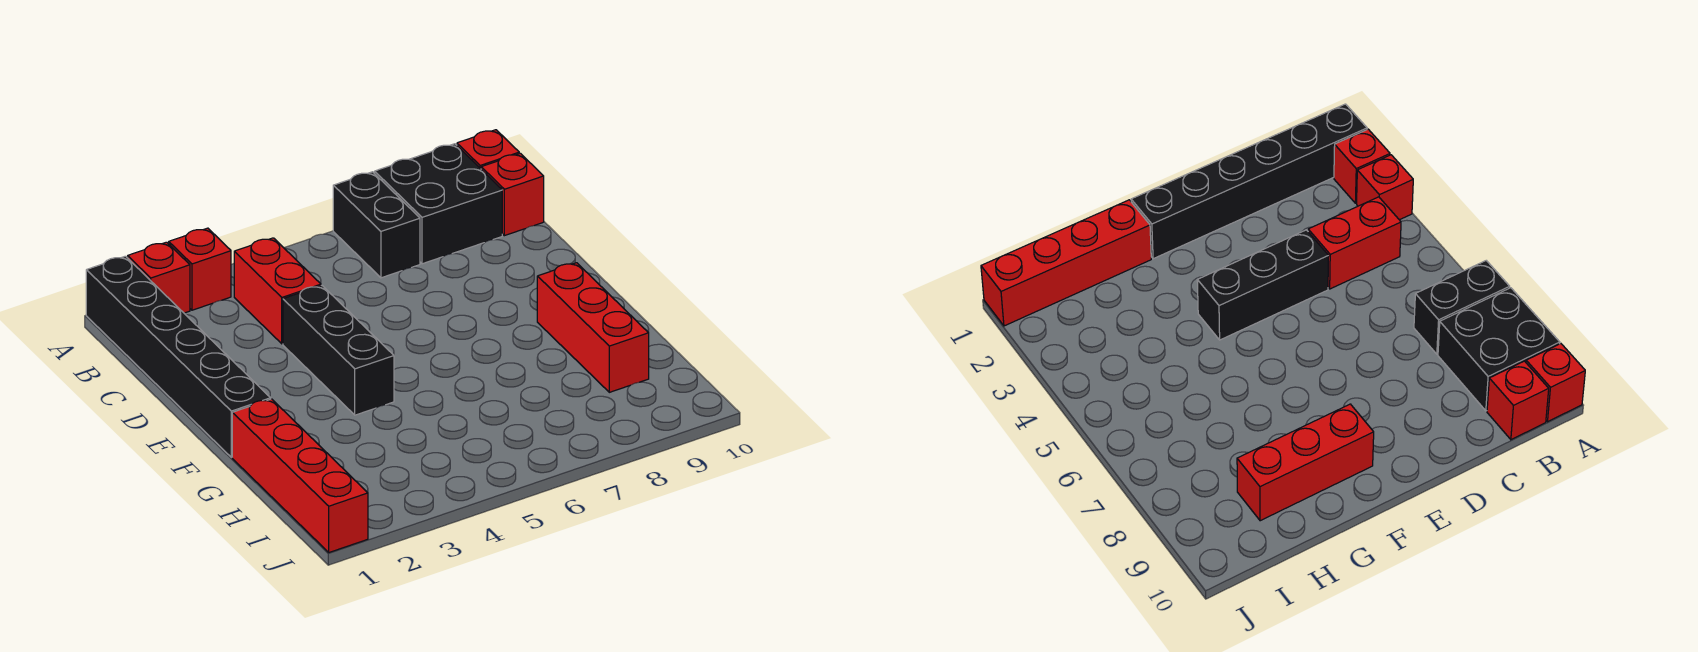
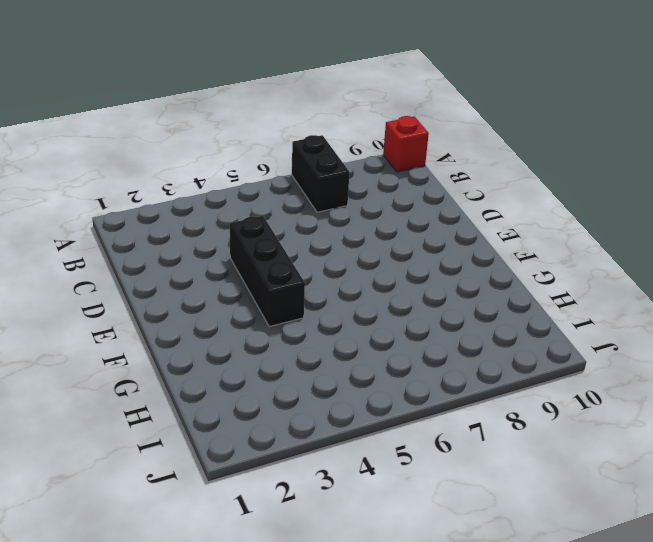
none -> black 1x6 brick [86,256,271,457]
none -> red 1x1 brick [128,242,190,313]

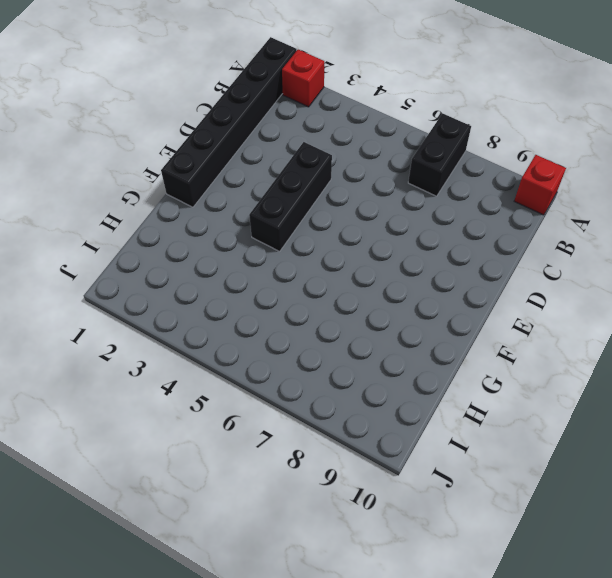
none -> red 1x1 brick [169,228,231,310]
none -> black 2x2 brick [375,144,502,264]

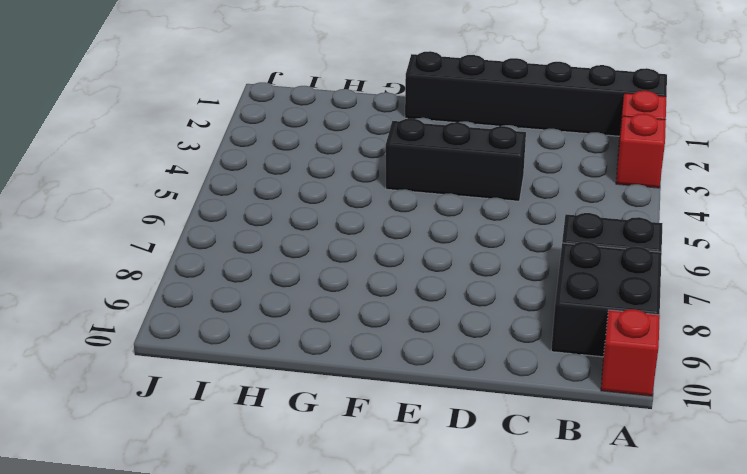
none -> red 1x2 brick [234,238,321,344]
none -> red 1x1 brick [481,153,544,236]

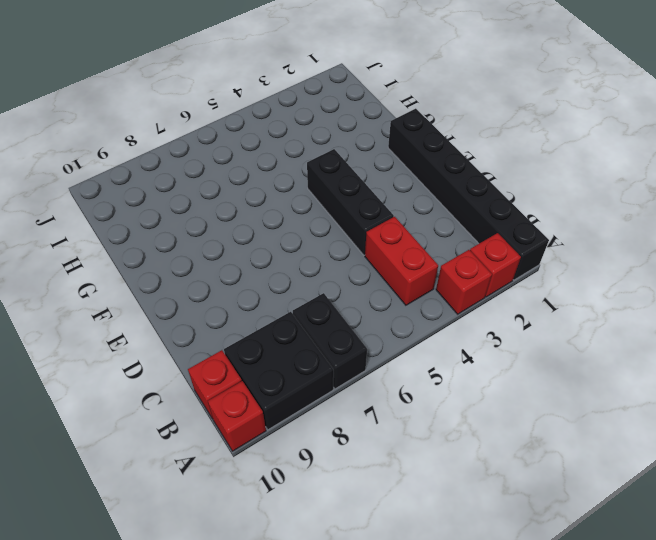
none -> red 1x3 brick [537,263,649,392]
none -> red 1x4 brick [232,399,368,552]

